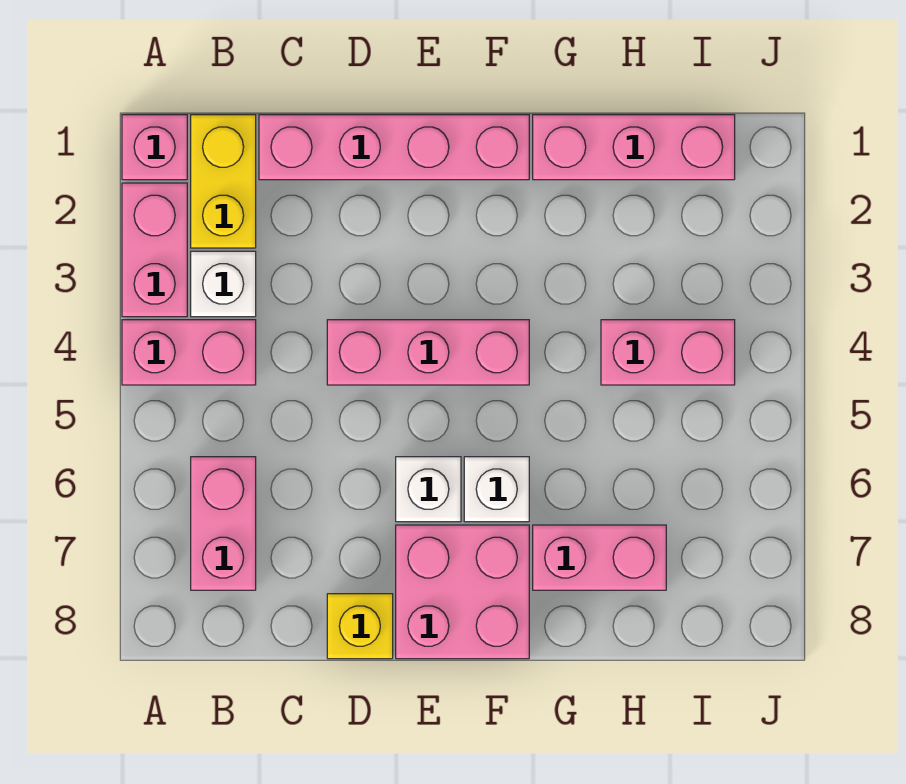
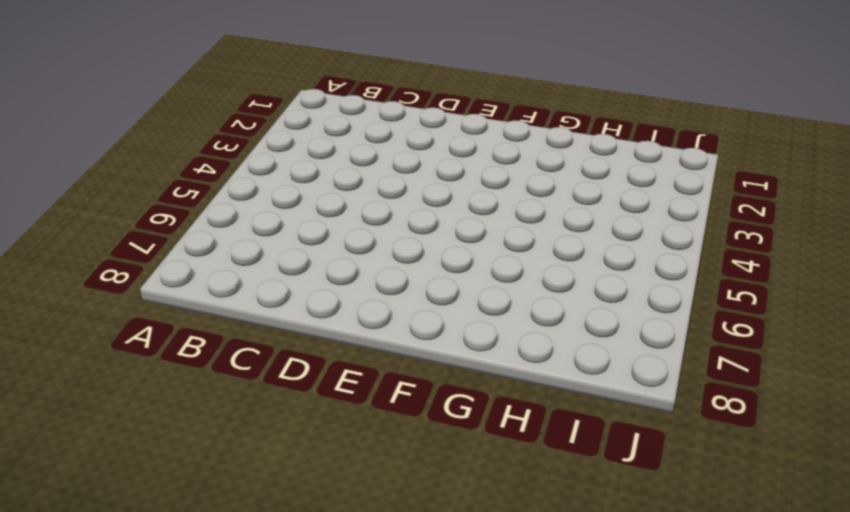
none -> pink 1x1 brick [122,115,187,180]
none -> pink 1x2 brick [122,183,187,317]
none -> pink 1x2 brick [122,320,256,385]

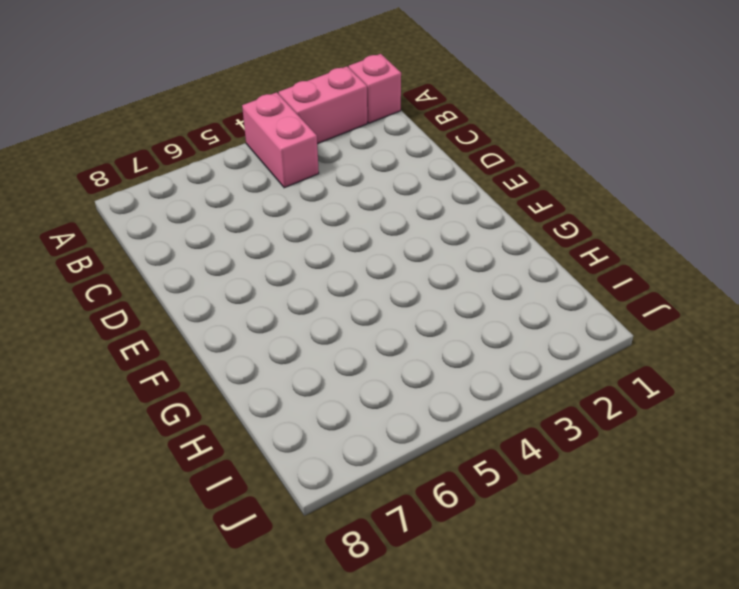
none -> yellow 1x2 brick [191,115,256,248]
none -> white 1x1 brick [191,251,256,317]
none -> pink 1x2 brick [191,457,256,590]

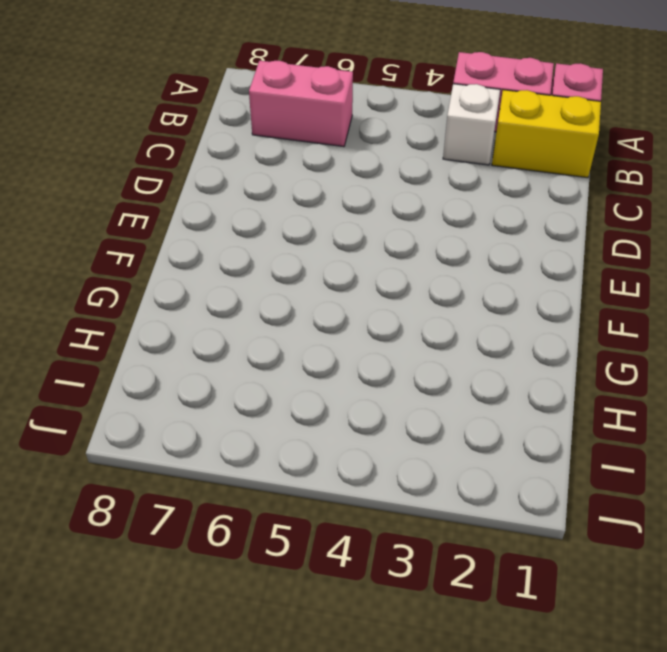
none -> pink 1x2 brick [122,320,256,385]
none -> pink 1x4 brick [259,115,529,180]
none -> pink 1x3 brick [327,320,529,385]

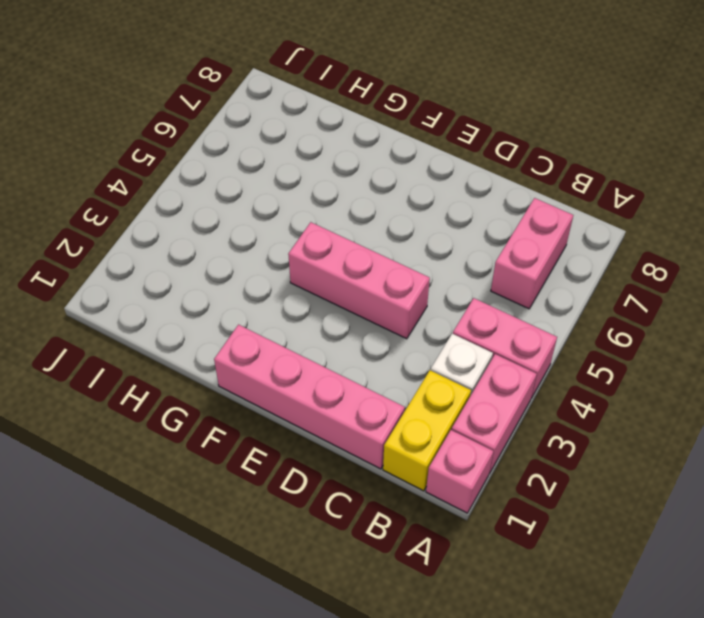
none -> yellow 1x1 brick [327,594,393,659]
none -> white 1x1 brick [396,457,461,522]
none -> pink 2x2 brick [396,525,529,659]

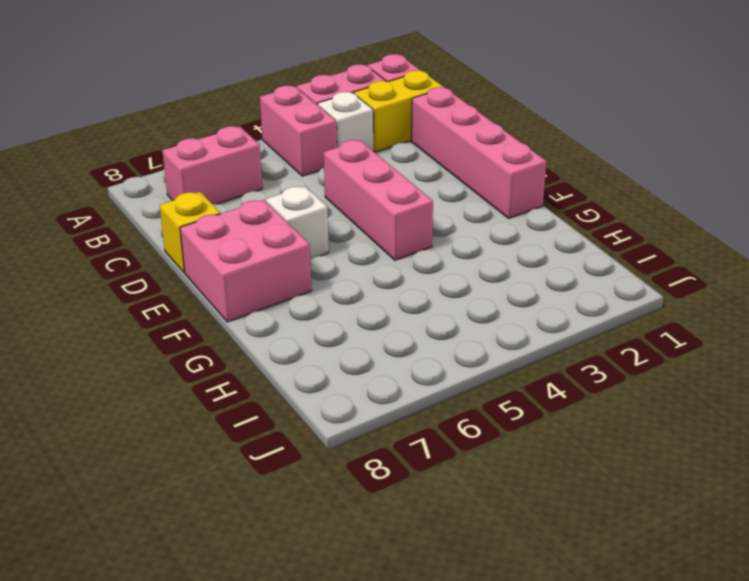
none -> white 1x1 brick [464,457,529,522]
none -> pink 1x3 brick [533,115,735,180]
none -> pink 1x2 brick [533,525,666,590]

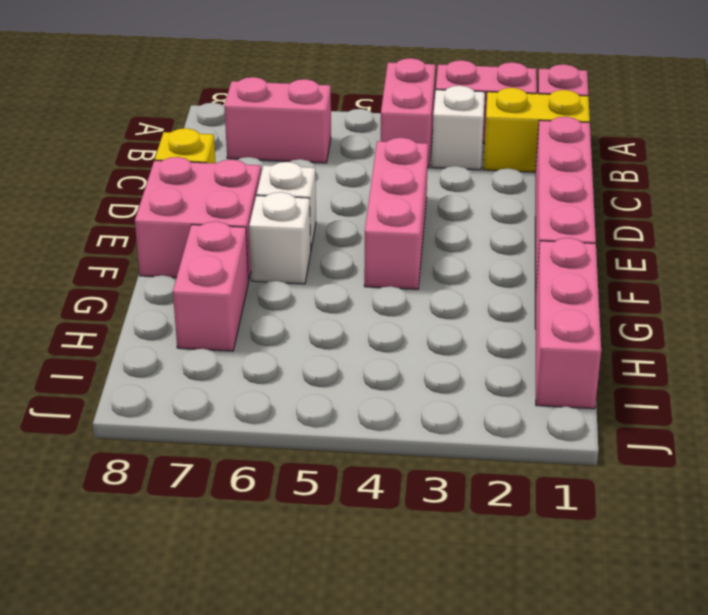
none -> pink 1x2 brick [601,320,735,385]

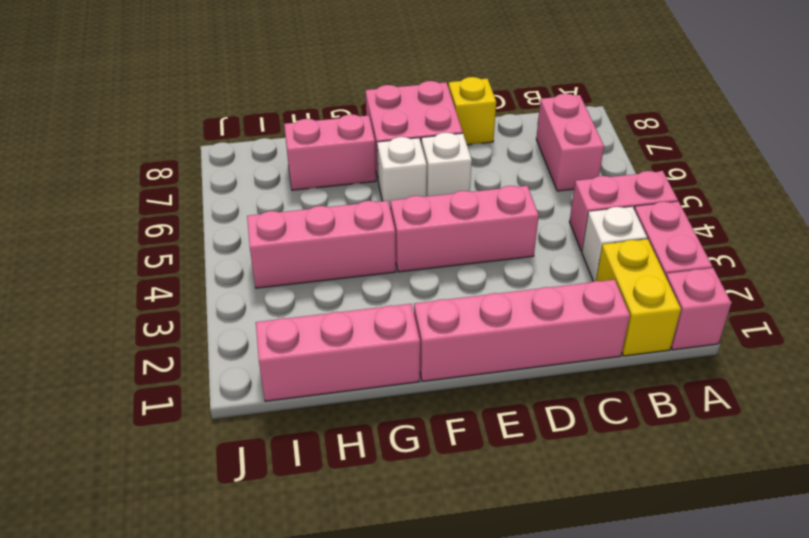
pink 1x3 brick [247,201,396,288] -> pink 1x2 brick [601,320,735,385]

